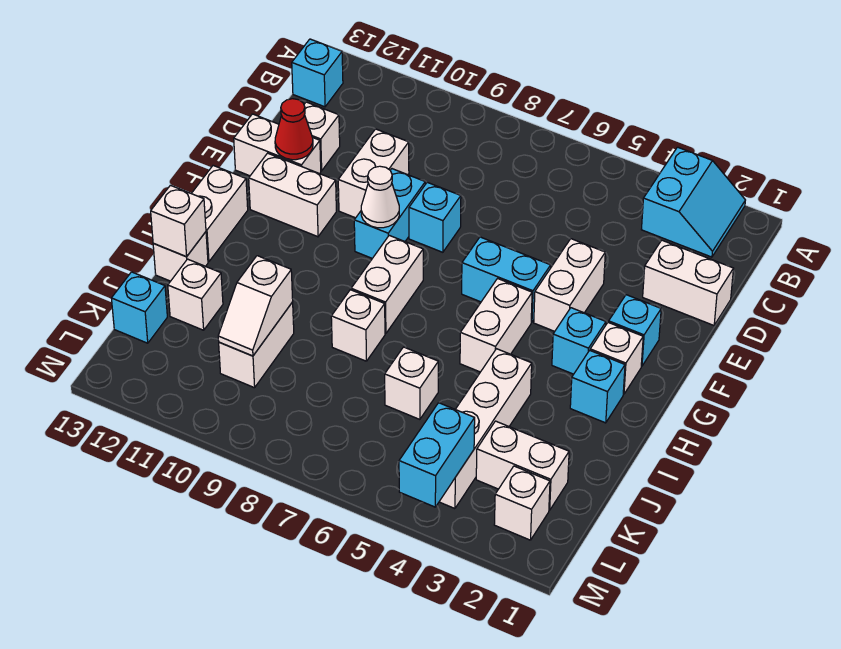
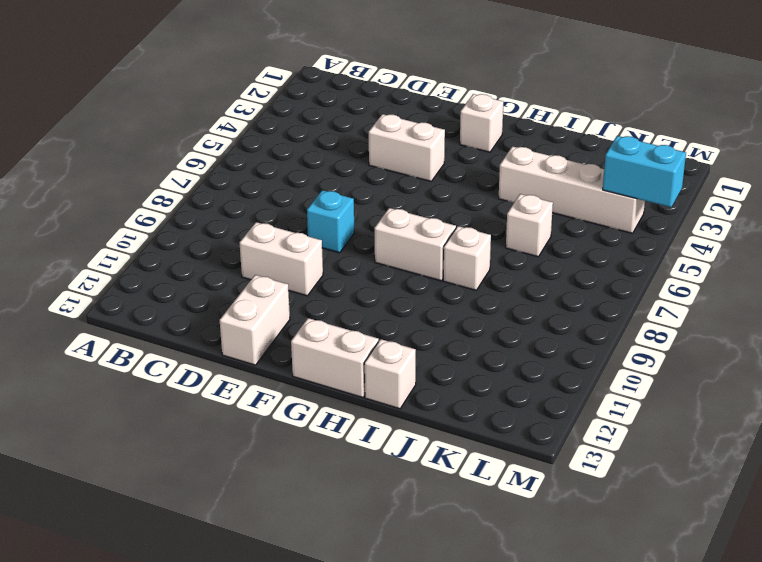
none -> cyan 2x2 slope [641,147,745,257]
none -> cyan 1x1 brick [292,39,343,107]
none -> white 1x2 brick [643,240,733,325]
none -> white 1x1 brick [304,102,340,171]

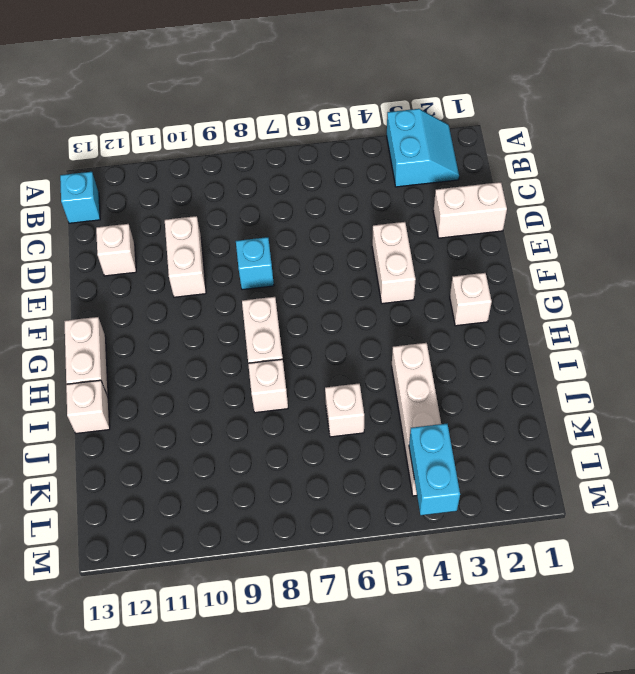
none -> cyan 1x2 brick [354,169,425,258]
none -> white 1x2 brick [234,114,321,176]
none -> cyan 1x1 brick [609,295,661,366]
none -> cyan 1x2 brick [462,237,551,322]

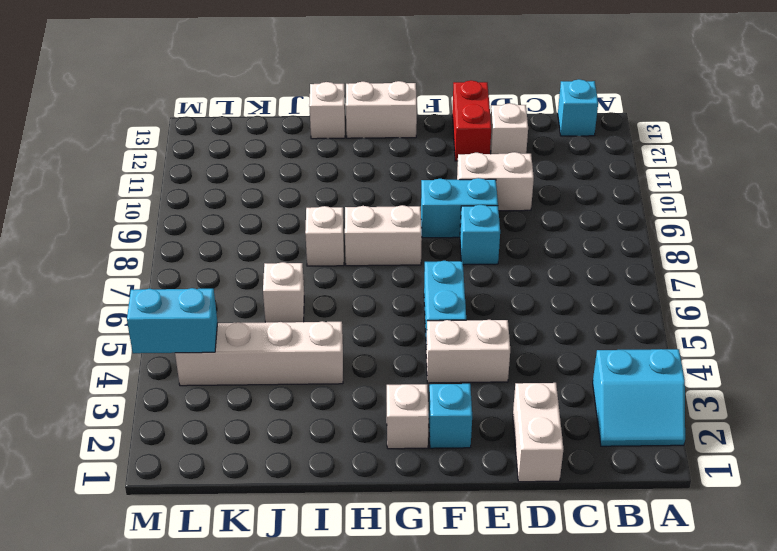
red 1x2 brick [452,80,491,161] -> white 1x2 brick [234,114,321,176]
none -> white 1x2 brick [249,153,336,237]
none -> cyan 1x1 brick [552,308,606,374]
none -> white 1x2 brick [460,279,532,372]
none -> cyan 1x1 brick [570,350,625,423]

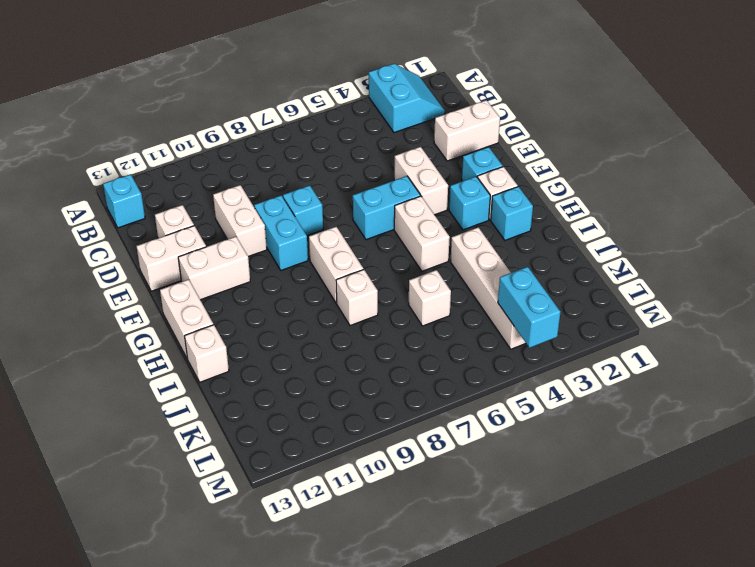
none -> white 1x2 brick [219,302,294,388]
none -> white 1x1 brick [168,259,223,330]
none -> white 1x2 brick [476,421,569,510]
none -> cyan 1x1 brick [111,272,167,343]

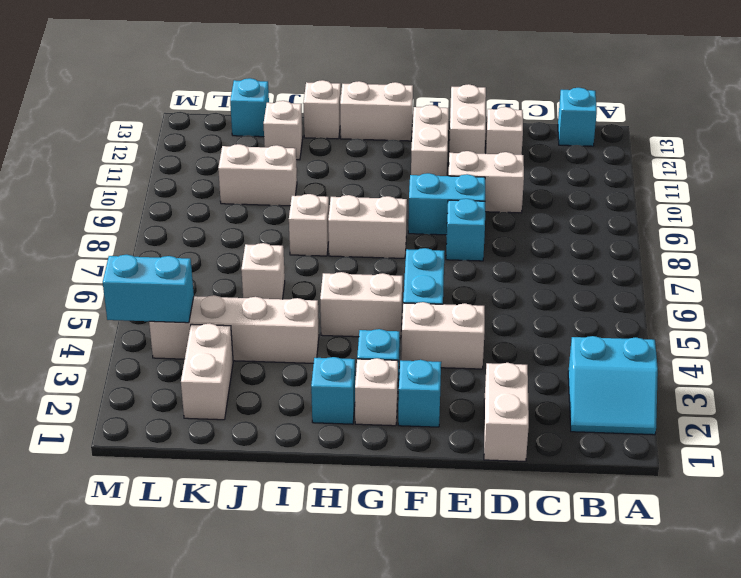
none -> white 1x1 brick [494,466,550,540]
none -> red 1x1 cone [275,99,313,160]
none -> white 1x1 cone [361,166,399,228]
none -> white 1x1 brick [151,185,206,257]

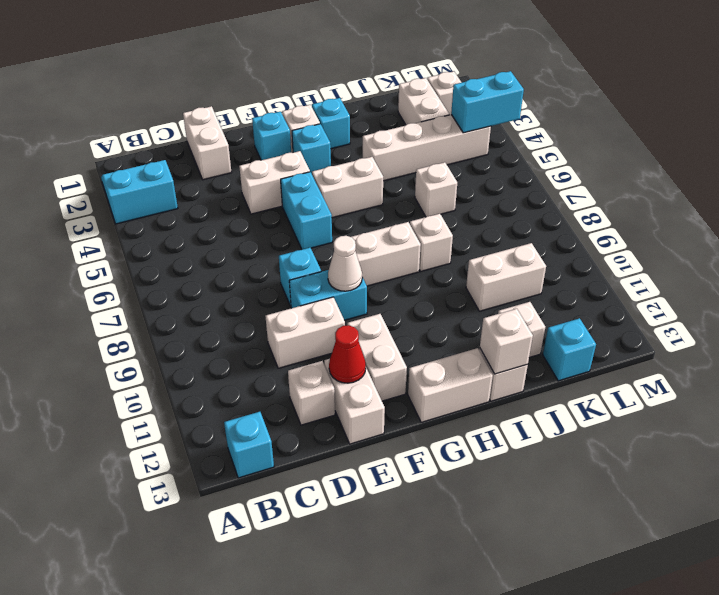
none -> white 1x2 slope [218,256,293,356]

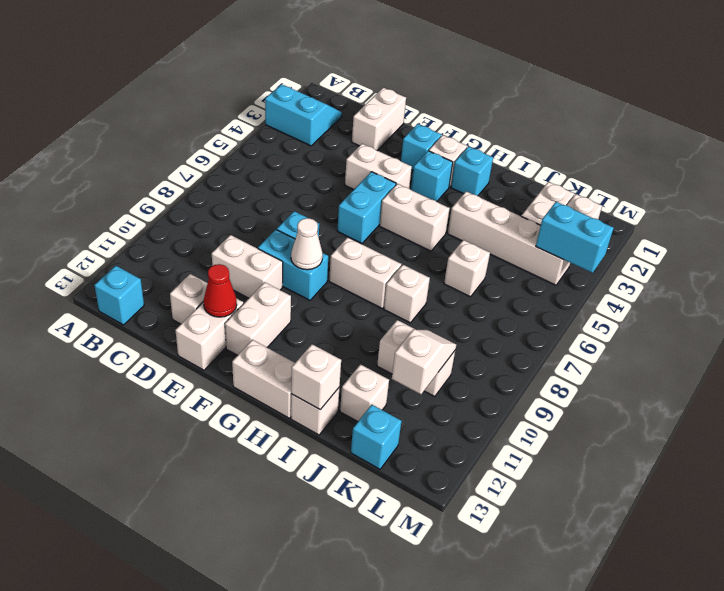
white 1x2 slope [392,329,456,394] -> white 1x2 slope turned to [218,256,293,356]

